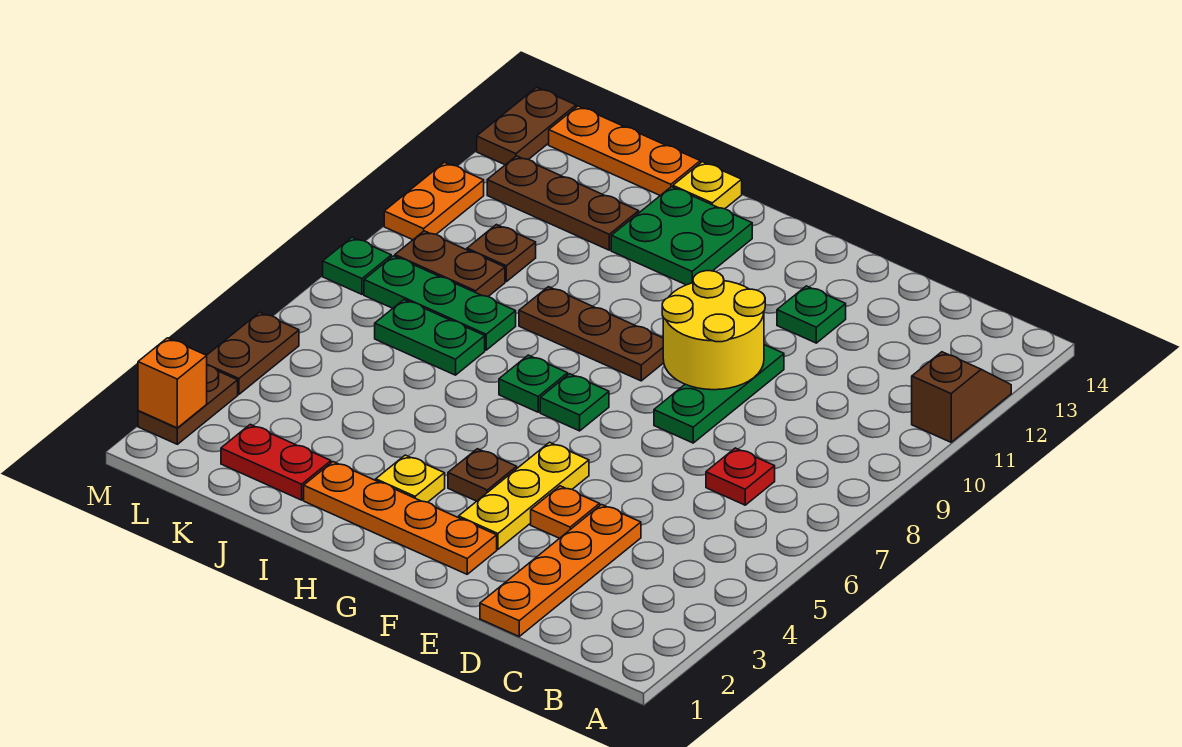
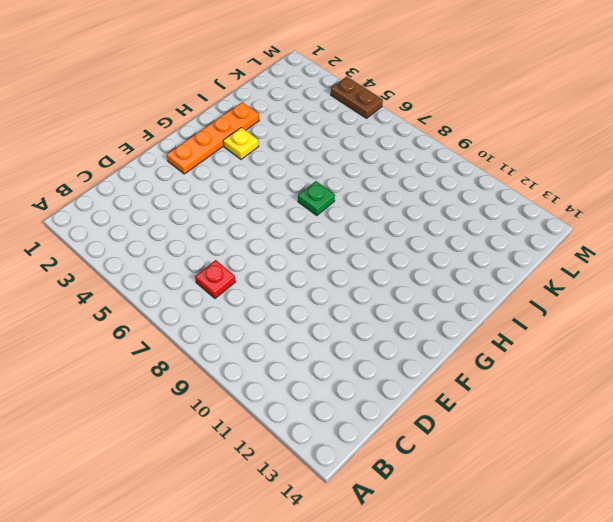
none -> brown 1x2 slope [912,352,1011,442]
none -> orange 1x4 plate [480,505,641,636]
none -> orange 1x1 plate [531,486,600,538]

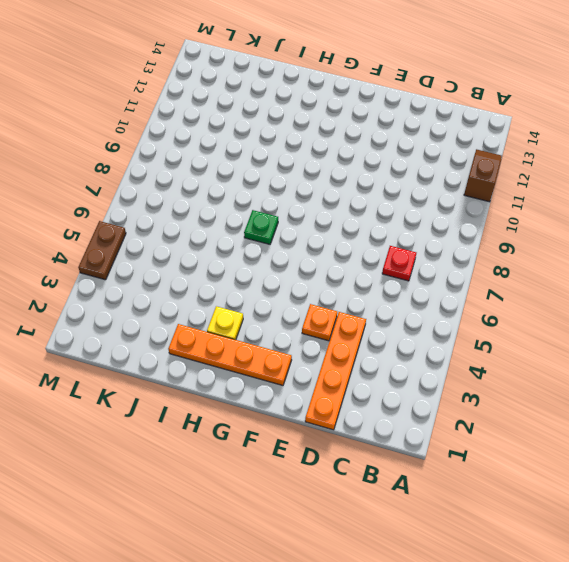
none -> green 1x3 plate [654,345,784,443]
none -> green 1x1 plate [777,286,846,343]
none -> yellow 1x3 plate [459,442,589,549]

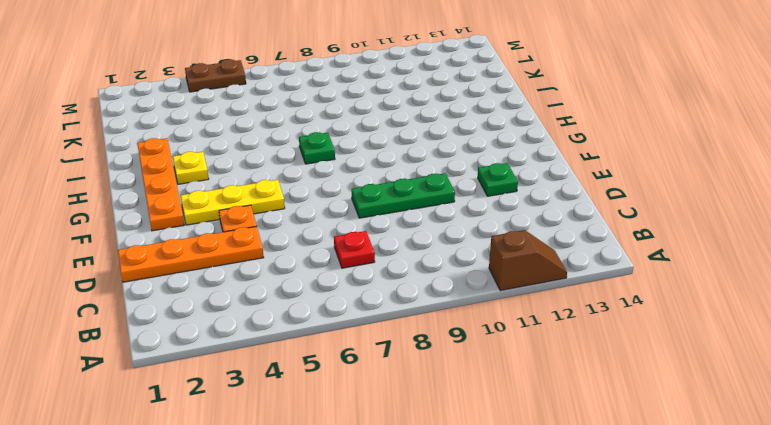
none -> brown 1x1 plate [448,449,517,501]
none -> green 1x1 plate [540,374,609,431]
none -> brown 1x3 plate [519,287,664,381]

